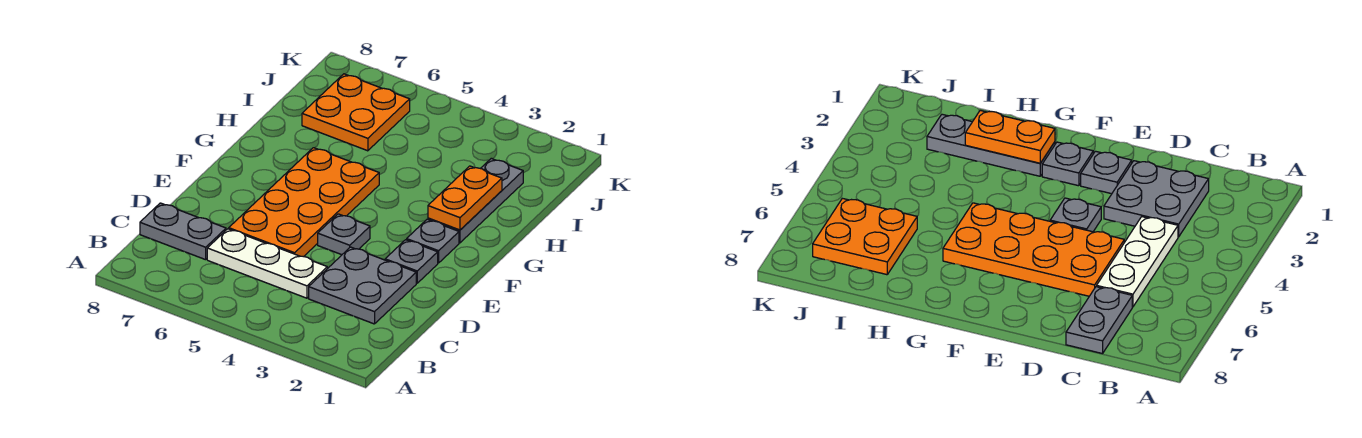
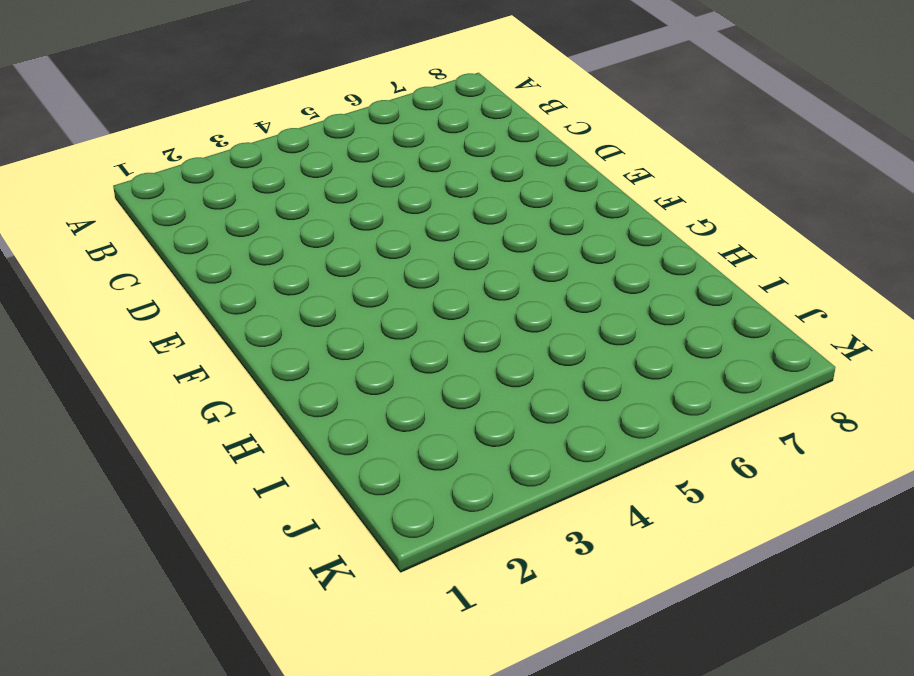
none -> grey 2x2 plate [309,247,416,324]
none -> white 1x3 plate [207,229,327,298]

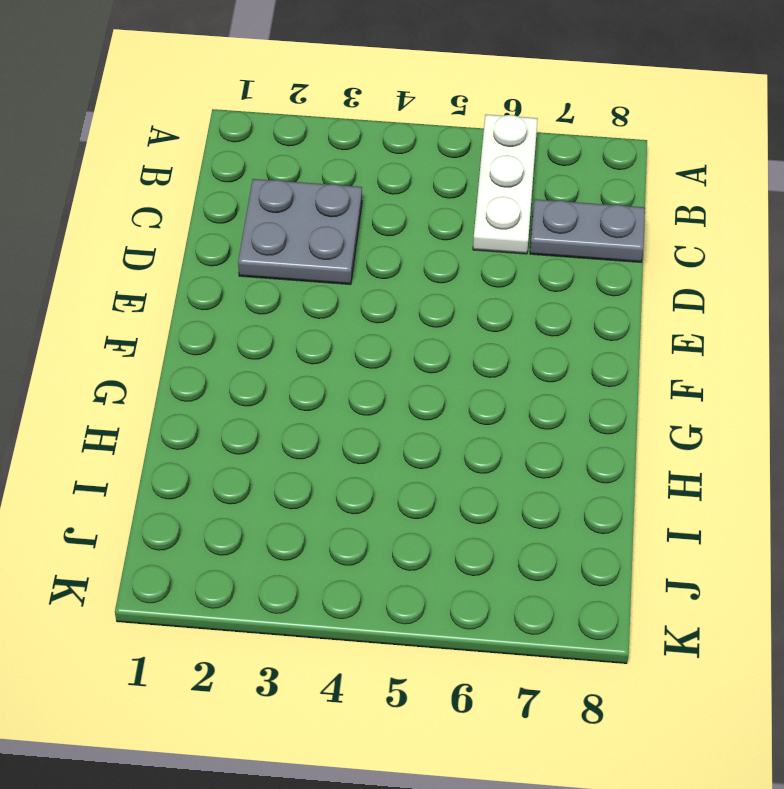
white 1x3 plate [473,114,538,254] -> white 1x3 plate turned to [207,229,327,298]
none -> orange 2x4 plate [229,148,379,257]
none -> grey 1x1 plate [385,240,438,283]

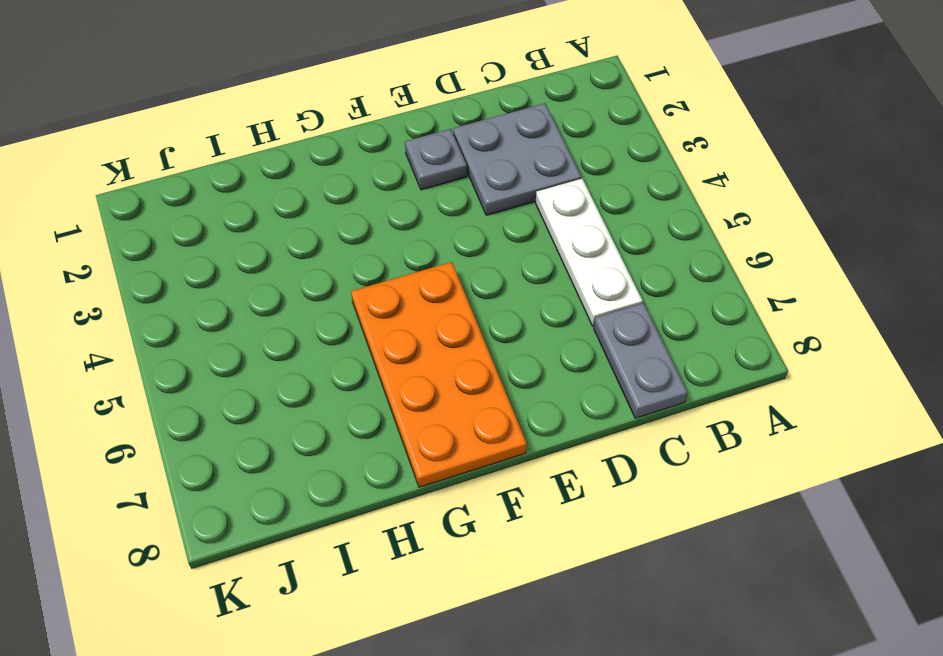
orange 2x4 plate [351,262,527,487] -> orange 2x4 plate turned to [229,148,379,257]
none -> grey 1x1 plate [318,214,370,255]
none -> grey 1x1 plate [407,219,459,263]

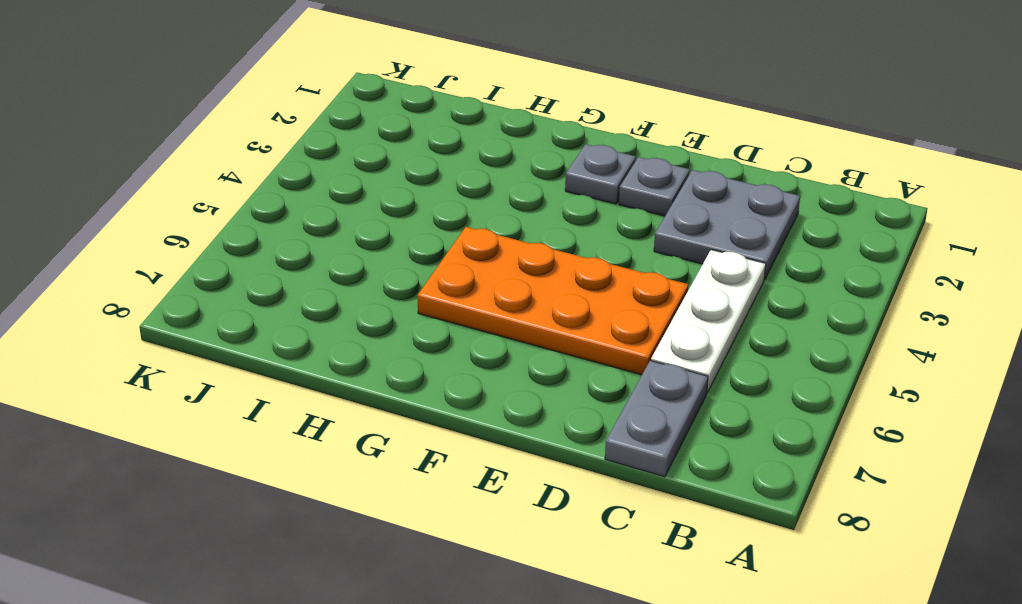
none -> grey 1x1 plate [318,214,370,255]
none -> grey 1x3 plate [428,159,523,243]

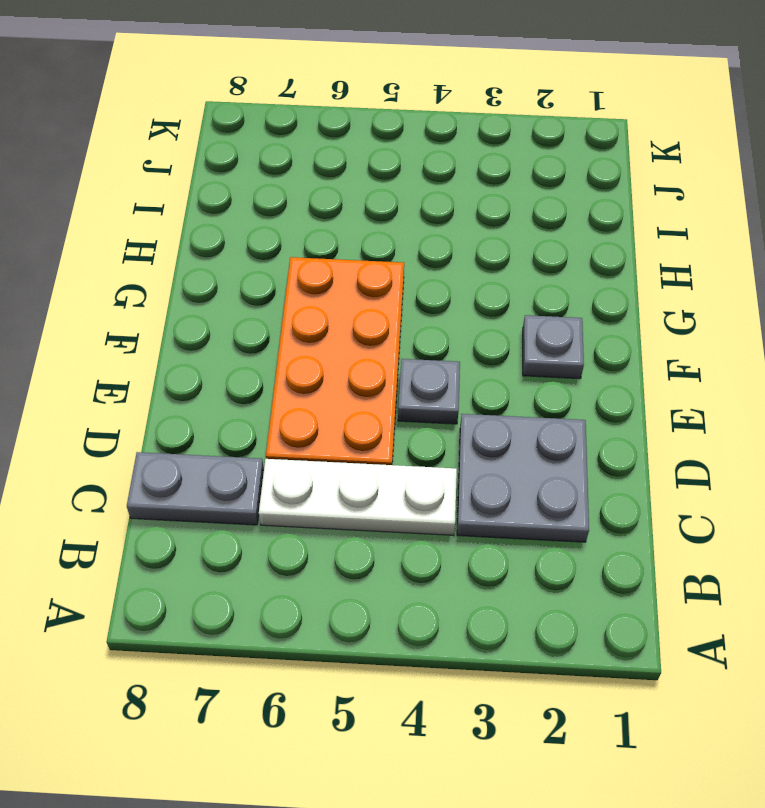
none -> grey 1x1 plate [385,240,438,283]
none -> grey 1x3 plate [428,159,523,243]

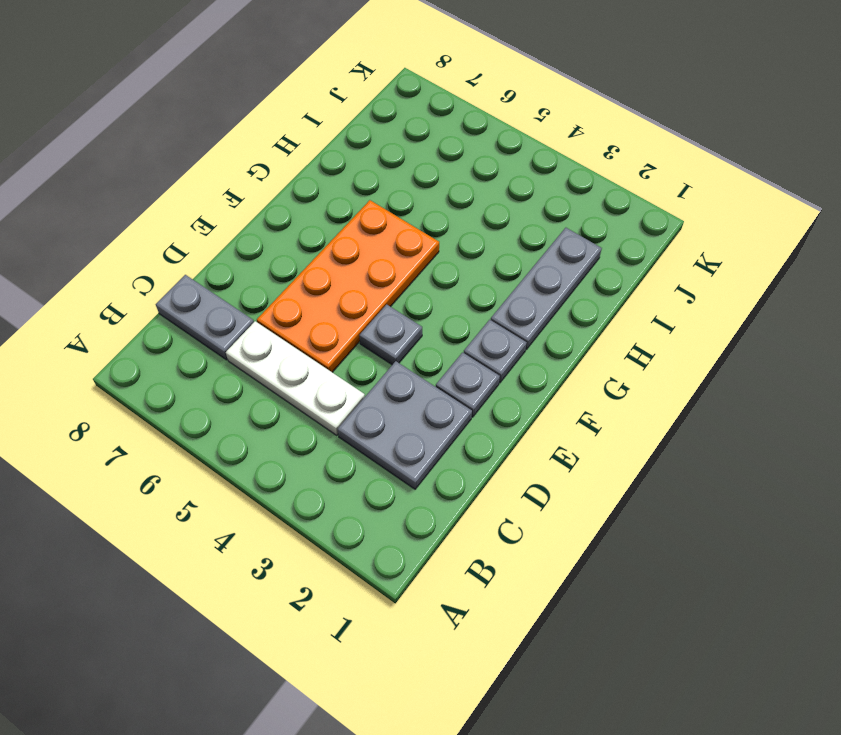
none -> orange 2x2 plate [302,74,410,151]
none -> orange 1x2 plate [428,166,502,230]

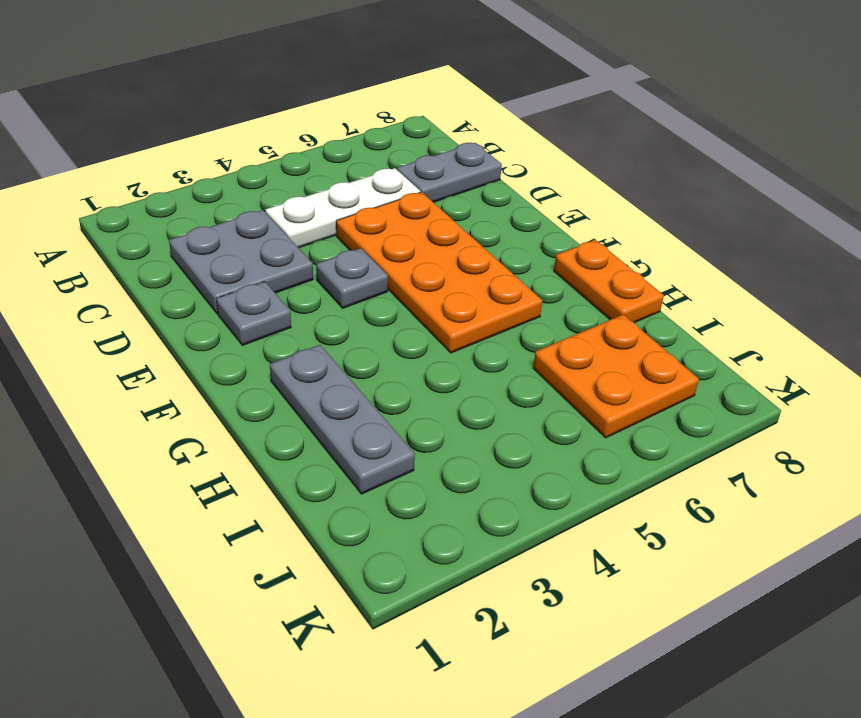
orange 1x2 plate [554,240,664,323] -> orange 1x2 plate moved to [428,166,502,230]
none -> grey 1x1 plate [407,219,459,263]

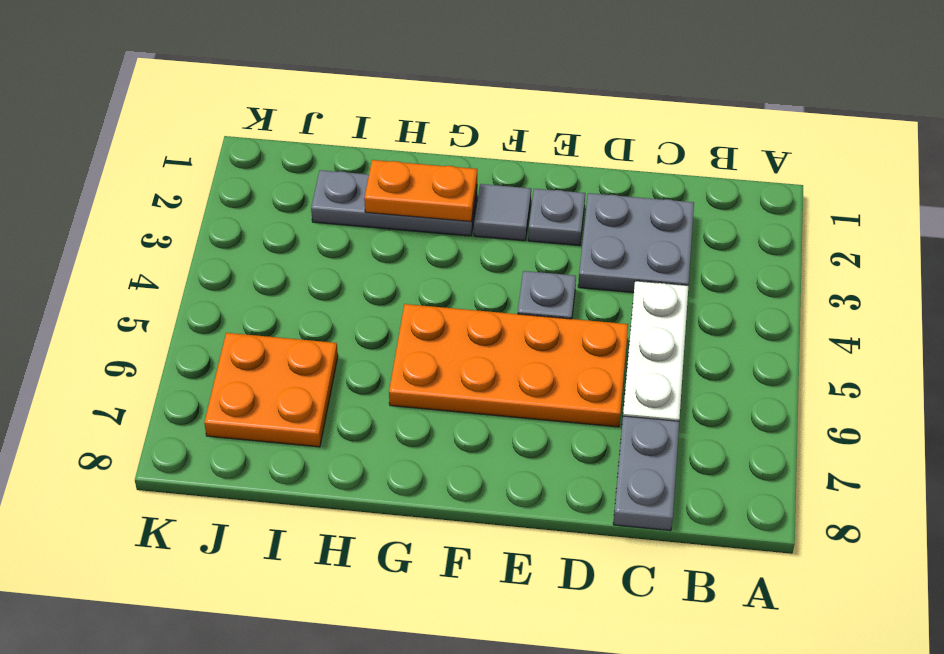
grey 1x1 tile [474,184,531,241] -> grey 1x1 plate [407,219,459,263]

